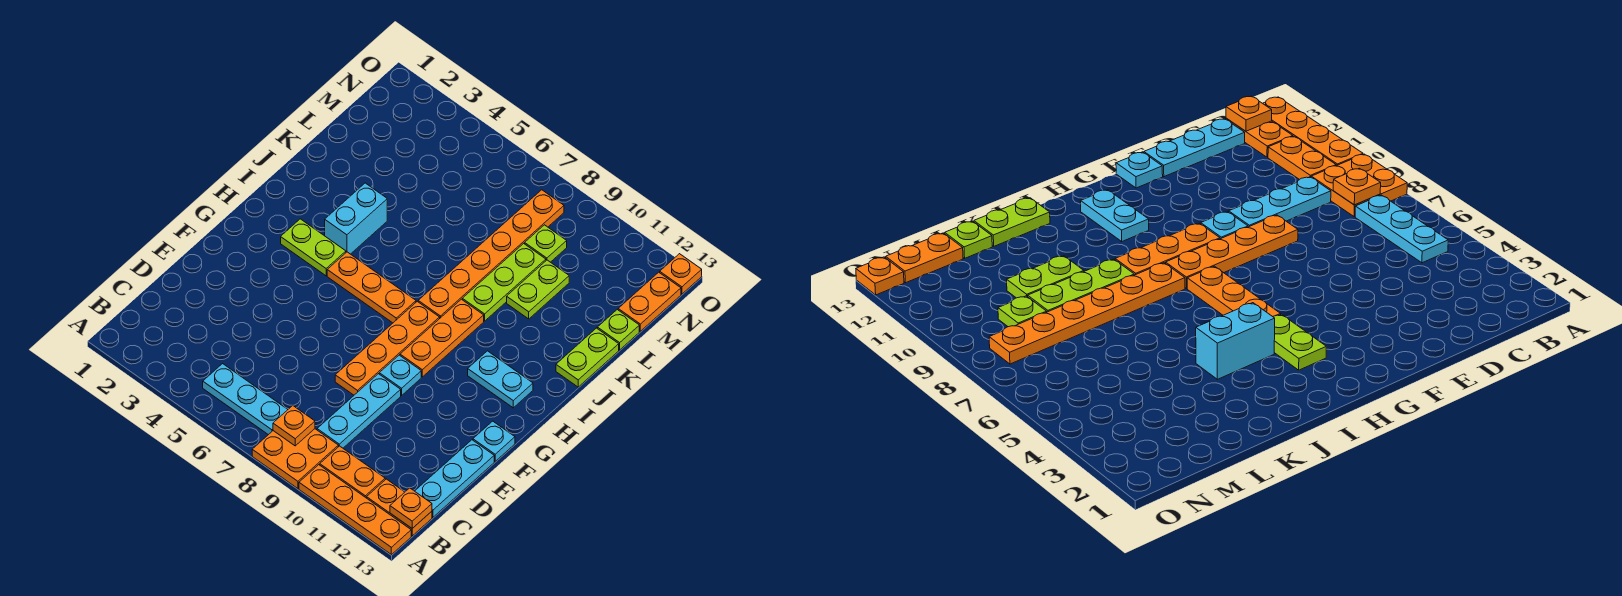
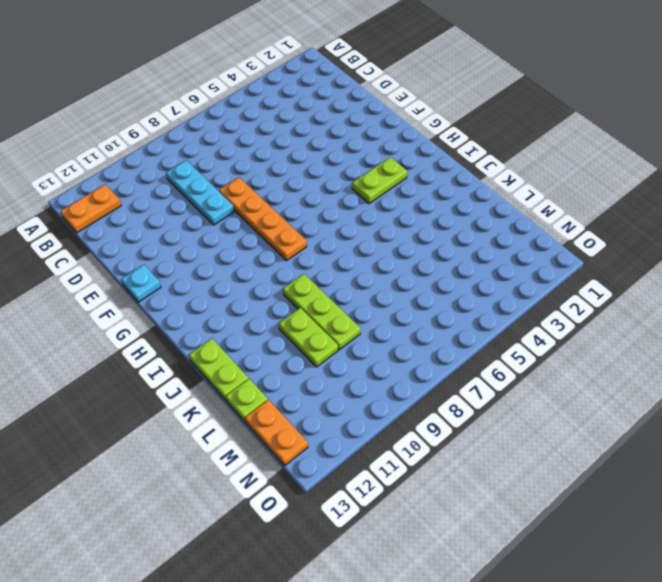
none -> orange 2x2 plate [252,429,338,489]
none -> orange 1x4 plate [299,465,411,555]
none -> cyan 1x3 plate [203,364,288,435]

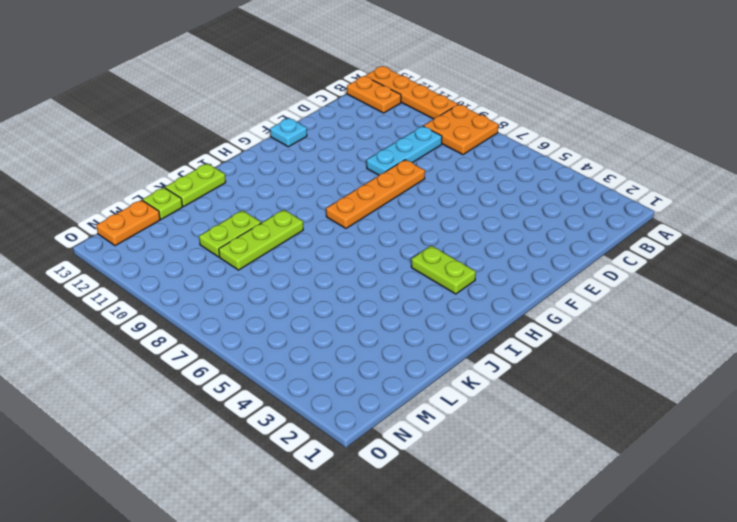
none -> cyan 1x3 plate [203,364,288,435]
none -> orange 1x2 plate [320,446,385,498]
none -> cyan 1x3 plate [415,440,494,517]

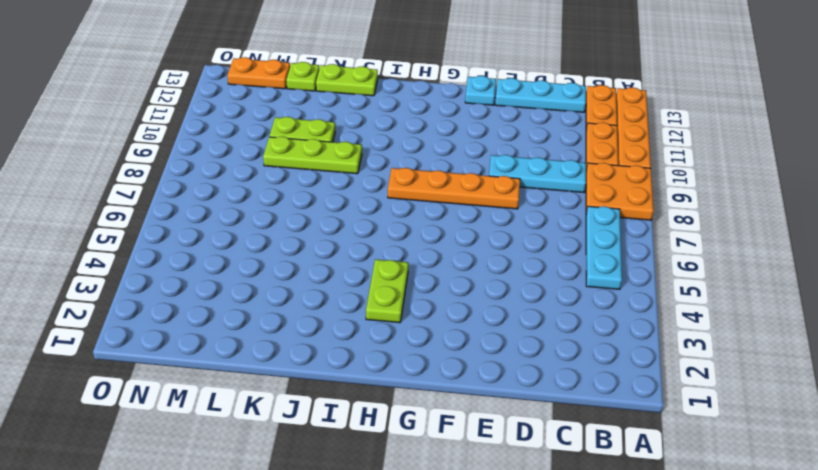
none -> cyan 1x1 plate [379,355,421,395]
none -> orange 1x3 plate [400,299,484,377]
none -> orange 1x3 plate [327,252,416,323]

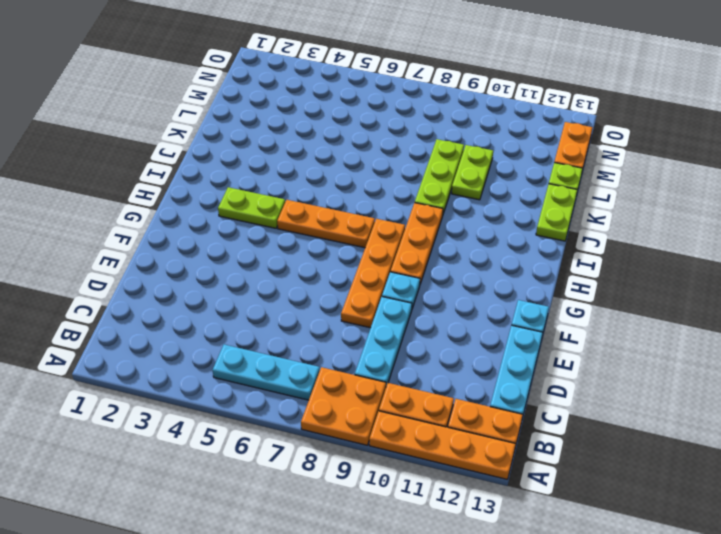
none -> cyan 1x2 plate [468,351,533,408]
none -> cyan 1x2 brick [325,183,387,254]
none -> orange 1x6 plate [418,190,564,318]

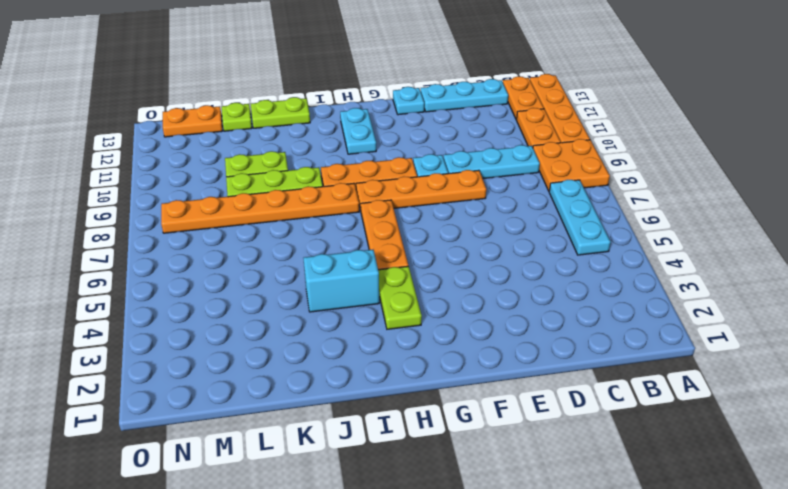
none -> lime 1x1 plate [525,225,567,262]
none -> orange 1x1 plate [660,254,702,294]
none -> orange 1x1 plate [273,406,315,446]

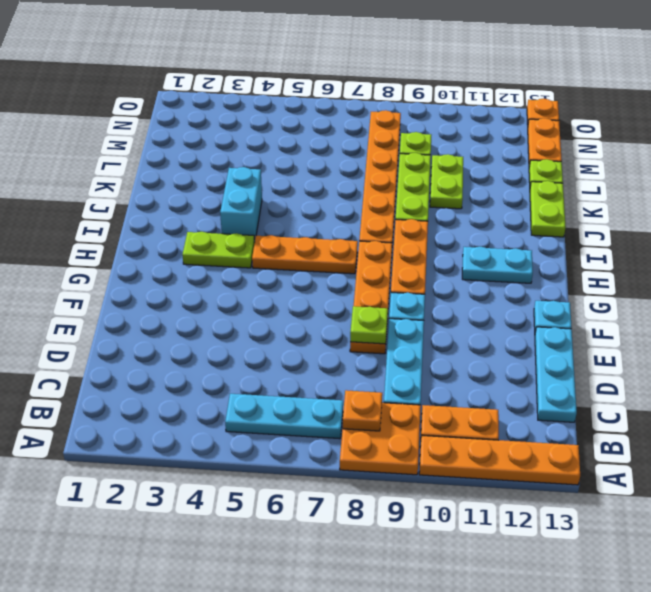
lime 1x1 plate [350,306,388,344] -> none
none -> orange 1x2 plate [367,479,432,536]
none -> orange 1x1 plate [390,488,432,528]

